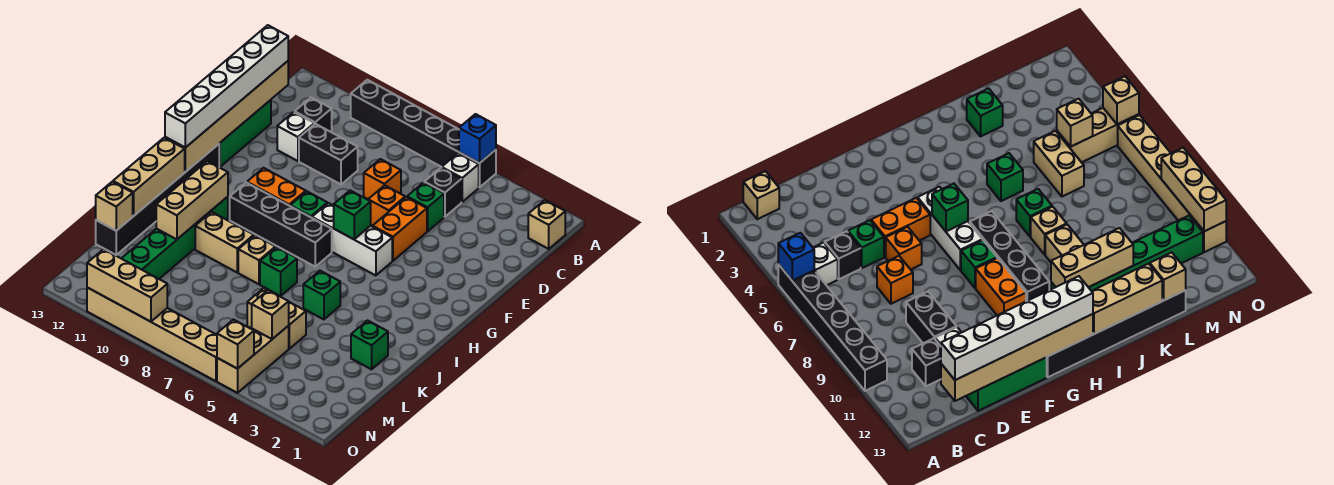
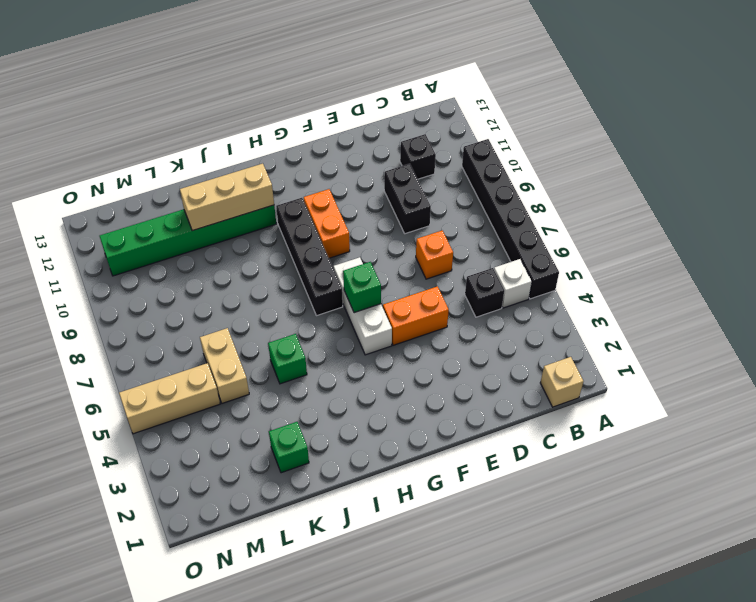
none -> green 1x1 brick [407,182,444,231]
none -> white 1x1 brick [277,112,314,161]
none -> green 1x3 brick [219,100,271,167]
none -> orange 1x1 brick [368,185,405,226]

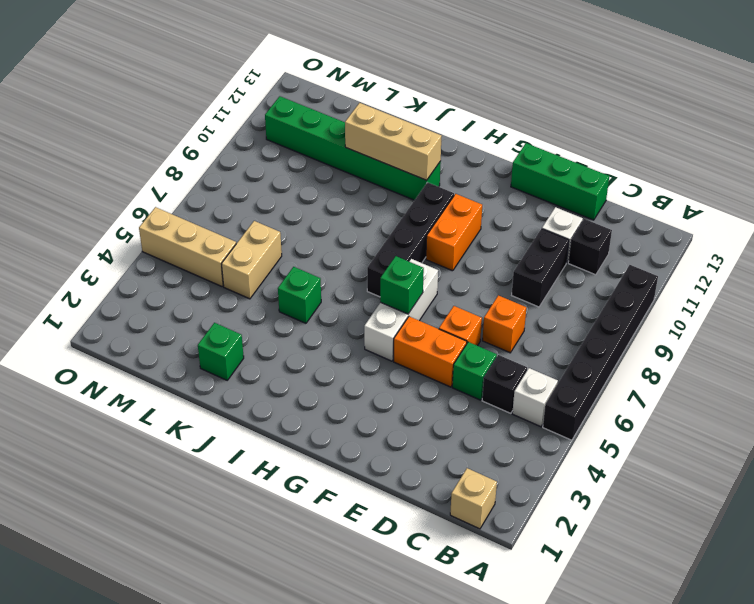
none -> green 1x1 brick [290,191,327,218]
none -> black 1x6 brick [96,144,219,255]
none -> green 1x1 brick [260,247,297,296]
none -> tan 1x1 brick [238,236,276,284]

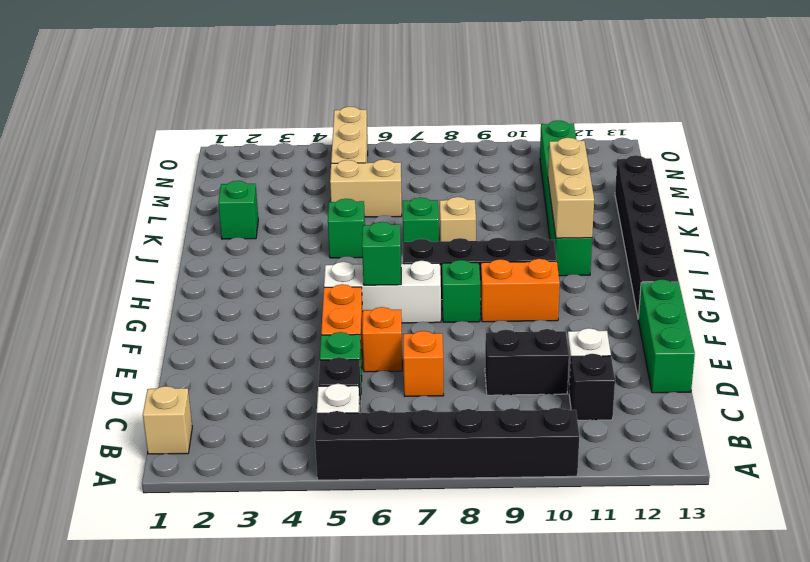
none -> tan 1x2 brick [195,212,254,272]
none -> tan 1x6 brick [87,288,217,381]
none -> blue 1x1 brick [459,114,496,163]
none -> tan 1x6 brick [165,61,288,172]

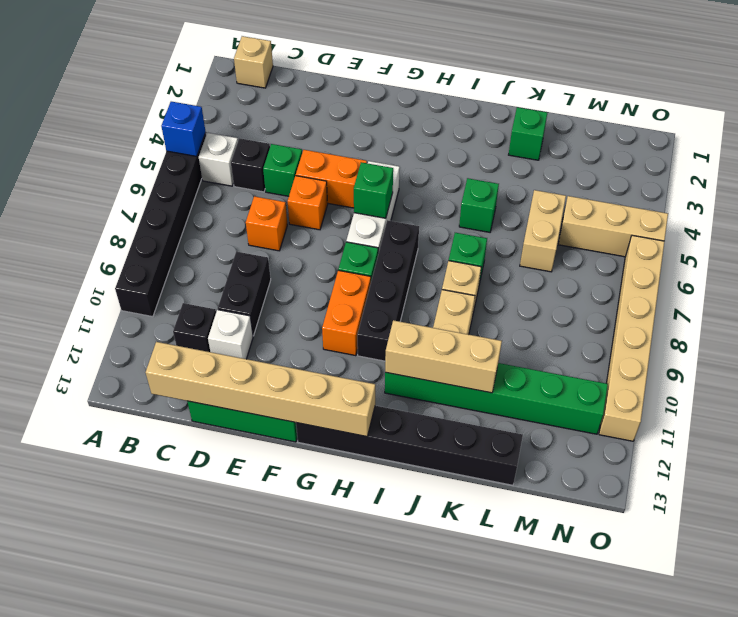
none -> tan 1x3 brick [113,138,185,216]
none -> tan 1x1 brick [96,182,133,231]
none -> tan 1x1 brick [252,290,289,339]
none -> tan 1x1 brick [217,320,254,369]

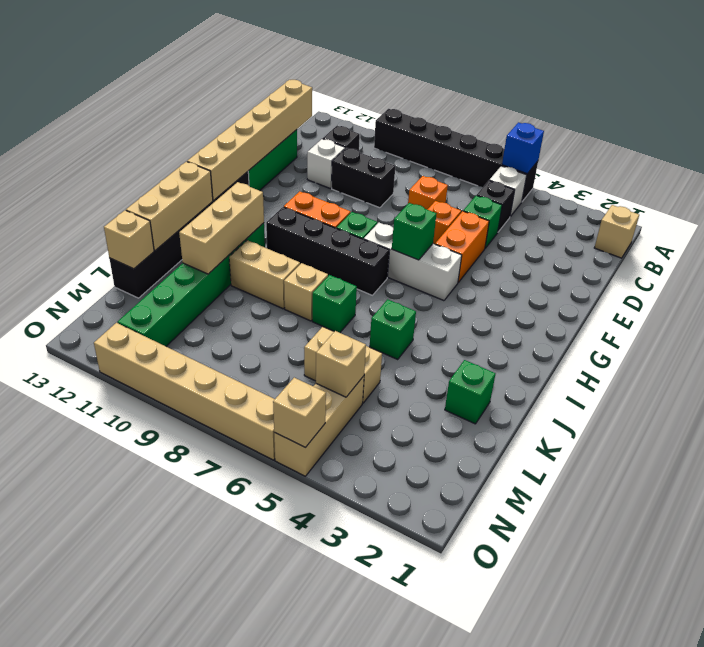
none -> tan 1x3 brick [87,249,167,322]
none -> white 1x6 brick [165,25,288,148]

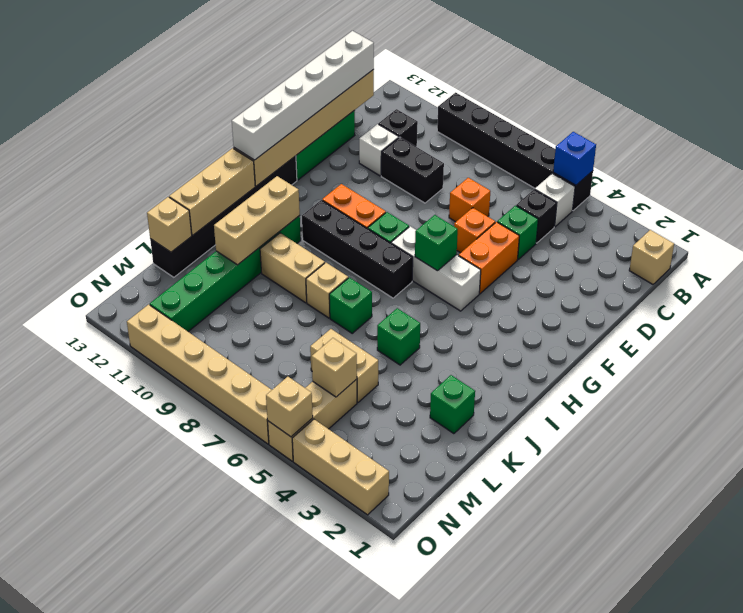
tan 1x3 brick [292,419,389,515] -> tan 1x3 brick moved to [87,249,167,322]

